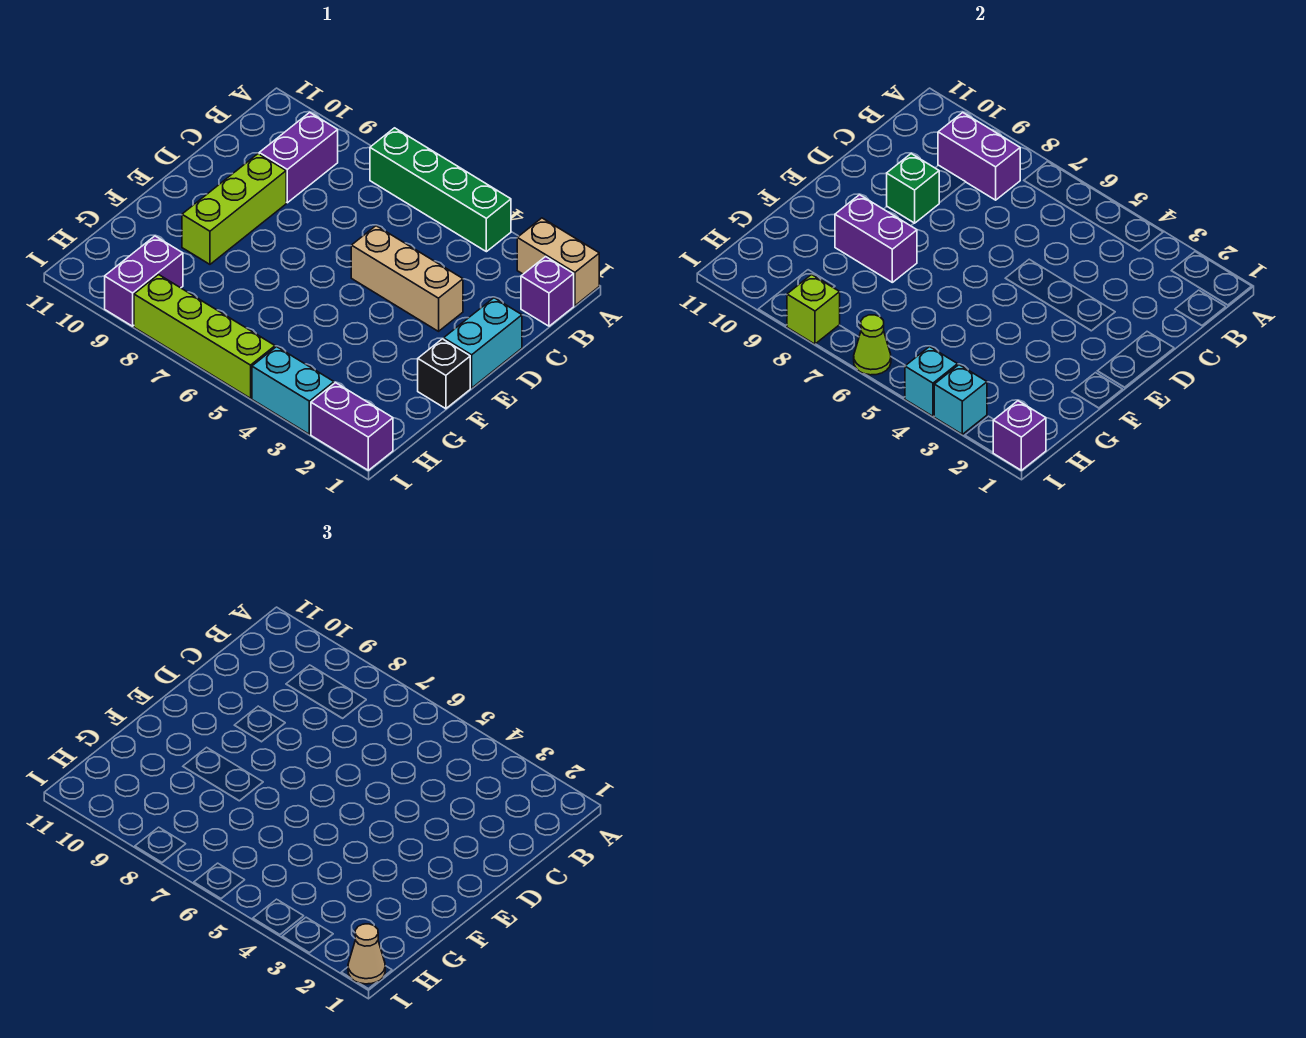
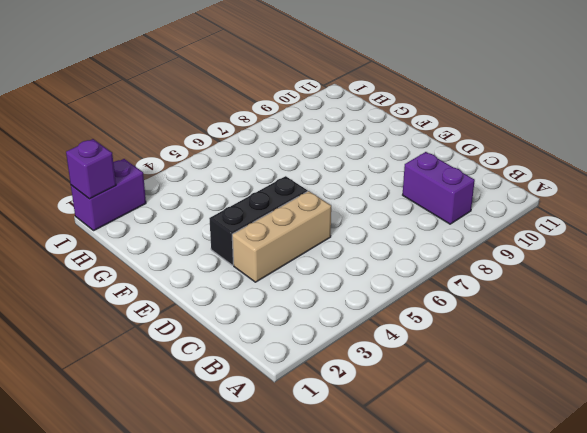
black 1x3 brick [209,176,308,265] -> none
none -> tan 1x2 brick [517,218,599,306]
none -> green 1x4 brick [370,128,511,252]
none -> purple 1x1 brick [521,257,574,326]

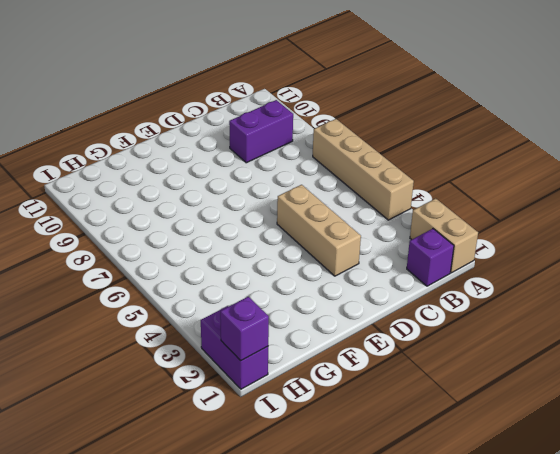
tan 1x4 brick [313,119,414,220] -> green 1x4 brick [370,128,511,252]
none -> cyan 1x2 brick [444,298,522,388]
none -> lime 1x3 brick [182,154,286,264]
none -> black 1x1 brick [418,339,470,409]

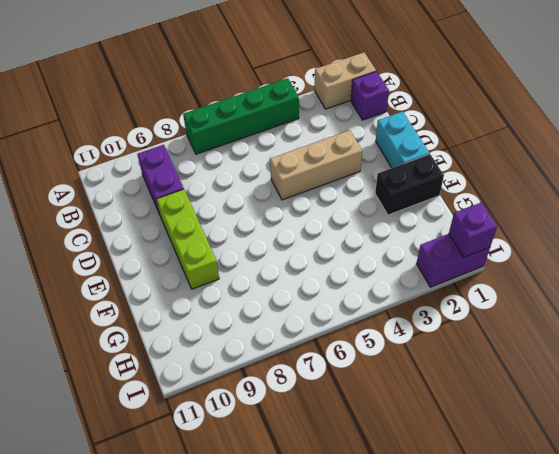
black 1x2 brick [375,154,444,215] -> black 1x1 brick [418,339,470,409]
none -> purple 1x2 brick [105,236,183,326]
none -> cyan 1x2 brick [252,347,334,434]
none -> lime 1x4 brick [134,275,275,398]

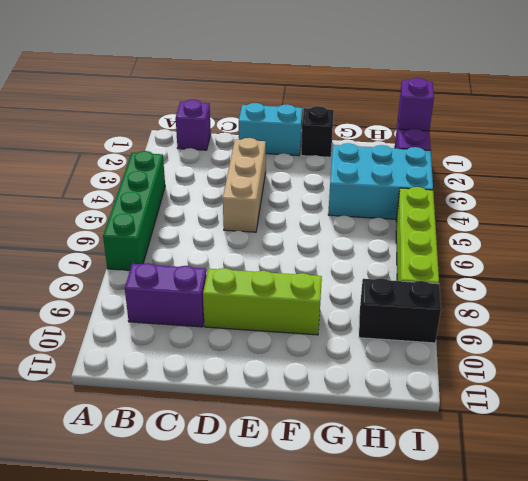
cyan 2x3 brick [328,143,433,219] -> cyan 1x2 brick [252,347,334,434]
black 1x2 brick [359,278,441,343] -> purple 1x2 brick [105,236,183,326]
none -> tan 1x2 brick [517,218,599,306]
none -> purple 1x2 brick [938,112,1020,200]
none -> green 1x1 brick [887,154,939,223]

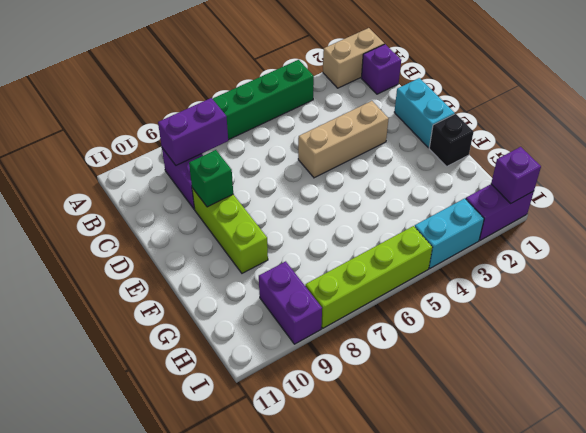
none -> purple 1x2 brick [835,195,917,282]
none -> cyan 1x1 brick [934,365,987,434]
none -> cyan 1x1 brick [905,347,958,416]

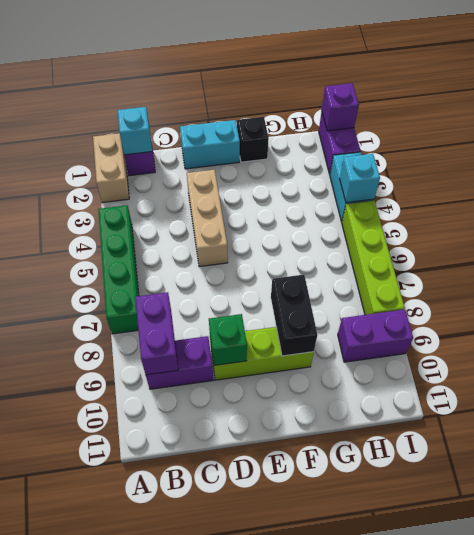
cyan 1x1 brick [118,107,152,155] -> cyan 1x1 brick moved to [934,365,987,434]
black 1x2 brick [271,275,317,356] -> purple 1x2 brick [835,195,917,282]
none -> lime 1x1 cone [854,315,891,375]
none -> lime 1x1 brick [787,275,840,344]
none -> tan 1x1 cone [348,924,385,984]

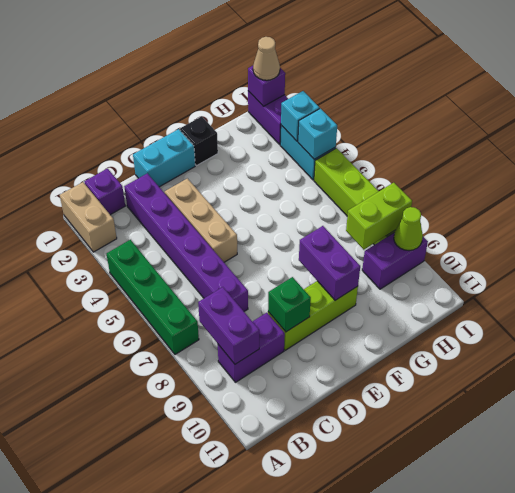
purple 1x6 brick [124,173,248,311] -> none
lime 1x2 brick [346,183,412,250] -> lime 1x1 brick [787,275,840,344]
lime 1x1 cone [394,207,423,250] -> lime 1x1 cone moved to [854,315,891,375]

